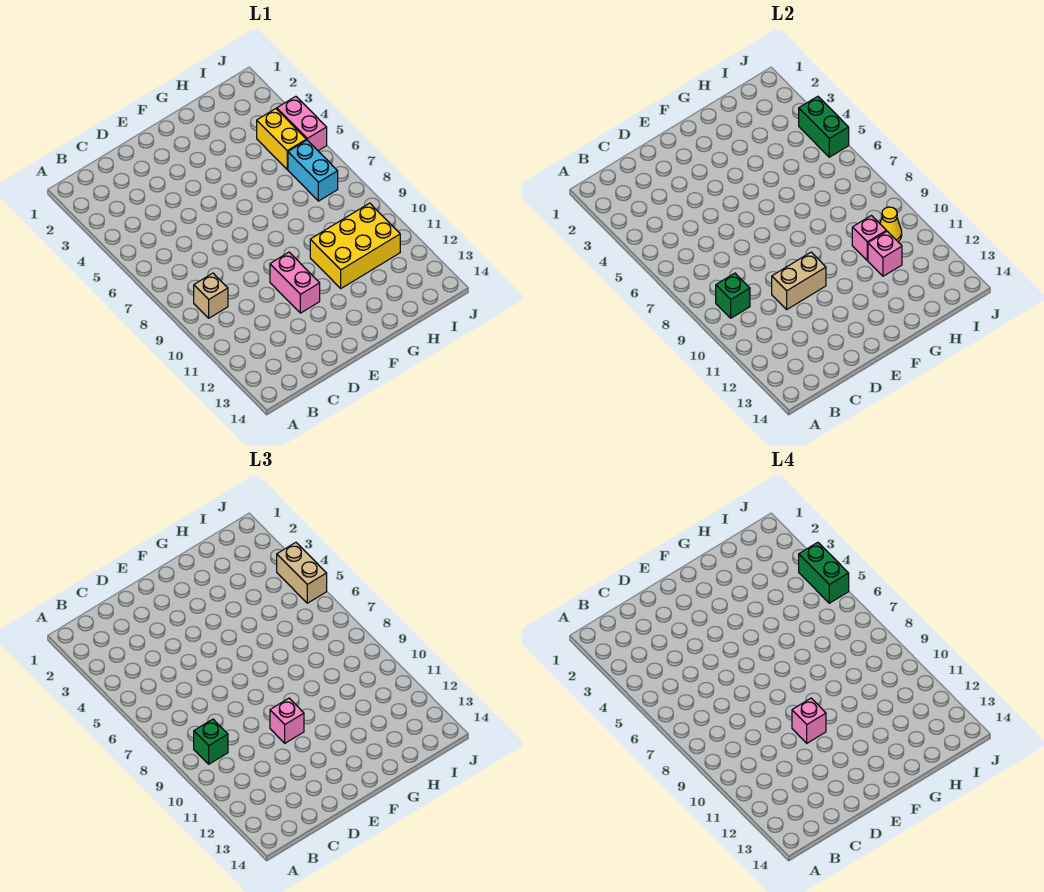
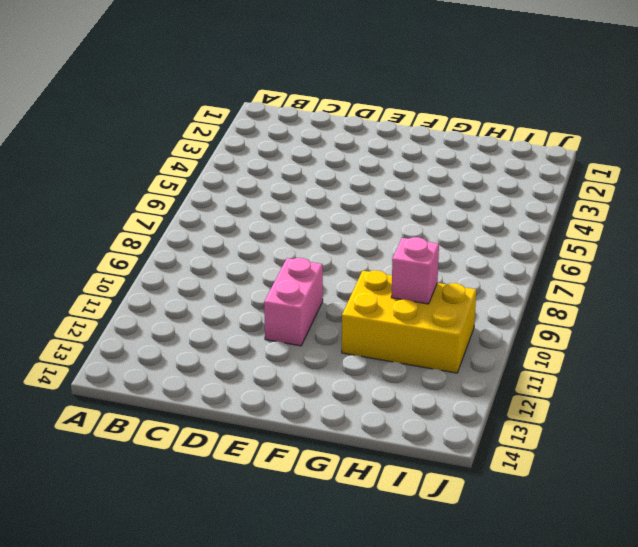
none -> tan 1x1 brick [194,273,228,318]
none -> yellow 1x2 brick [257,109,306,169]
none -> cyan 1x2 brick [288,140,338,201]

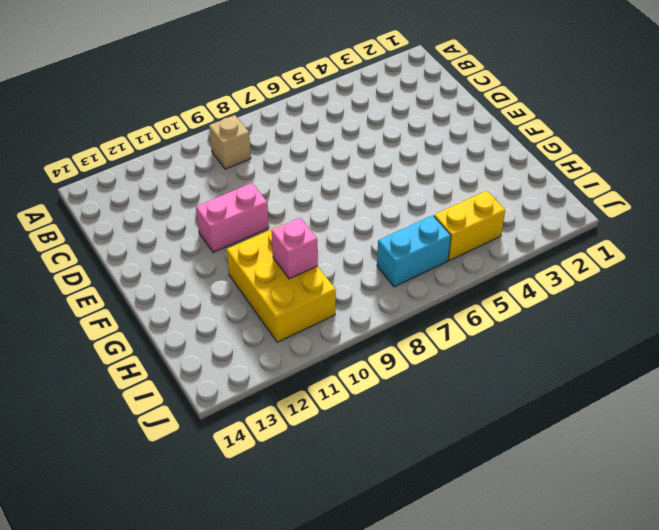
none -> pink 1x2 brick [277,96,327,151]
none -> green 1x1 brick [716,273,750,318]
none -> tan 1x2 brick [772,252,826,309]

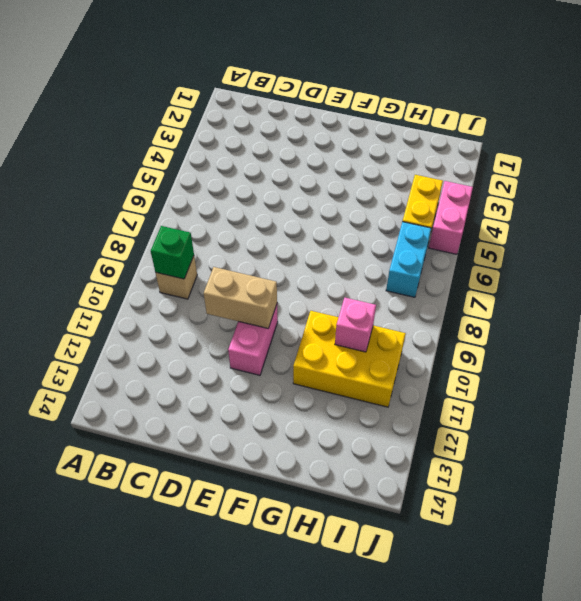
none -> pink 1x1 brick [868,231,902,276]
none -> yellow 1x1 cone [880,207,902,242]
none -> green 1x2 brick [799,96,849,157]

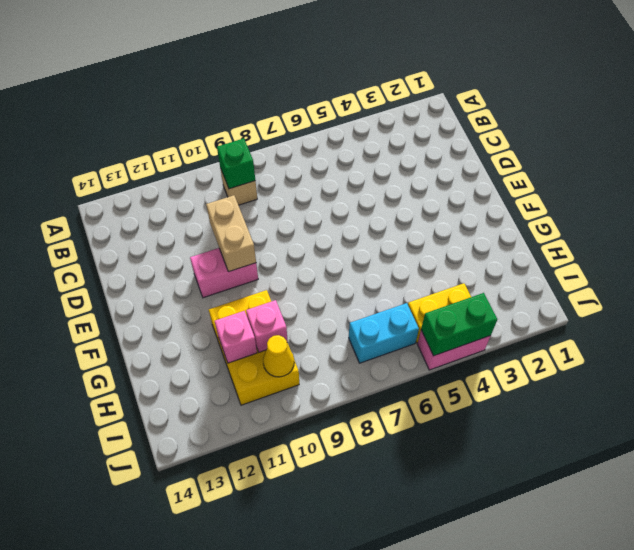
none -> green 1x1 brick [194,719,228,764]
none -> pink 1x1 brick [270,698,304,743]
none -> tan 1x2 brick [277,542,327,603]

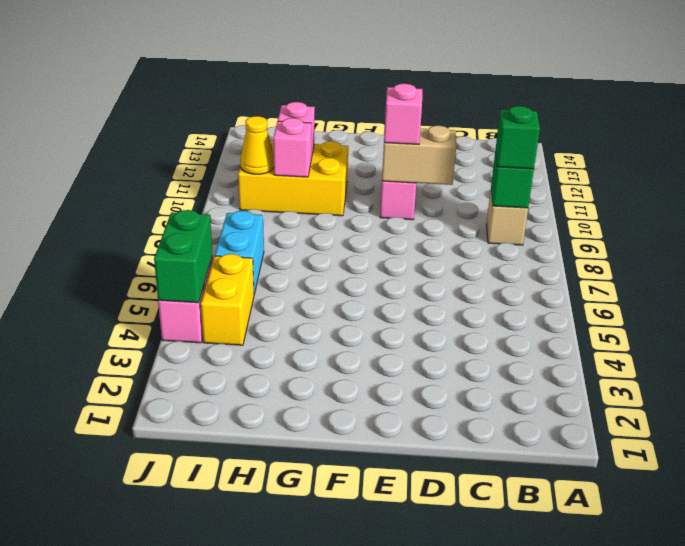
none -> tan 1x2 brick [277,542,327,603]
none -> pink 1x1 brick [792,698,826,743]
none -> green 1x2 brick [799,542,849,603]

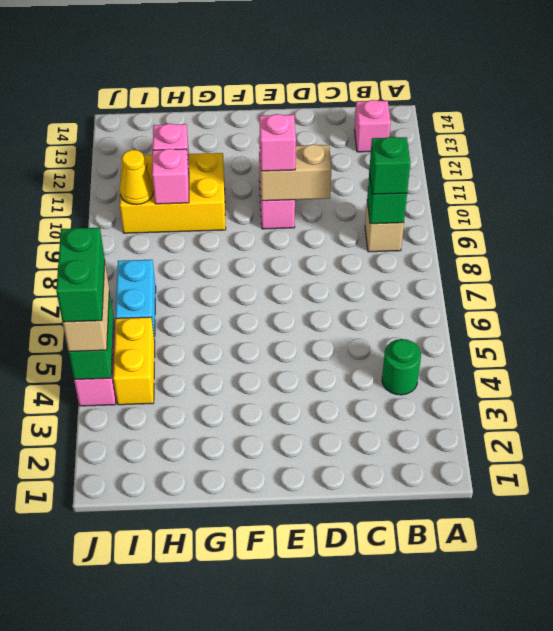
green 1x1 round brick [382,339,421,395] -> none
pink 1x1 brick [355,100,391,152] -> pink 1x1 brick moved to [792,698,826,743]

